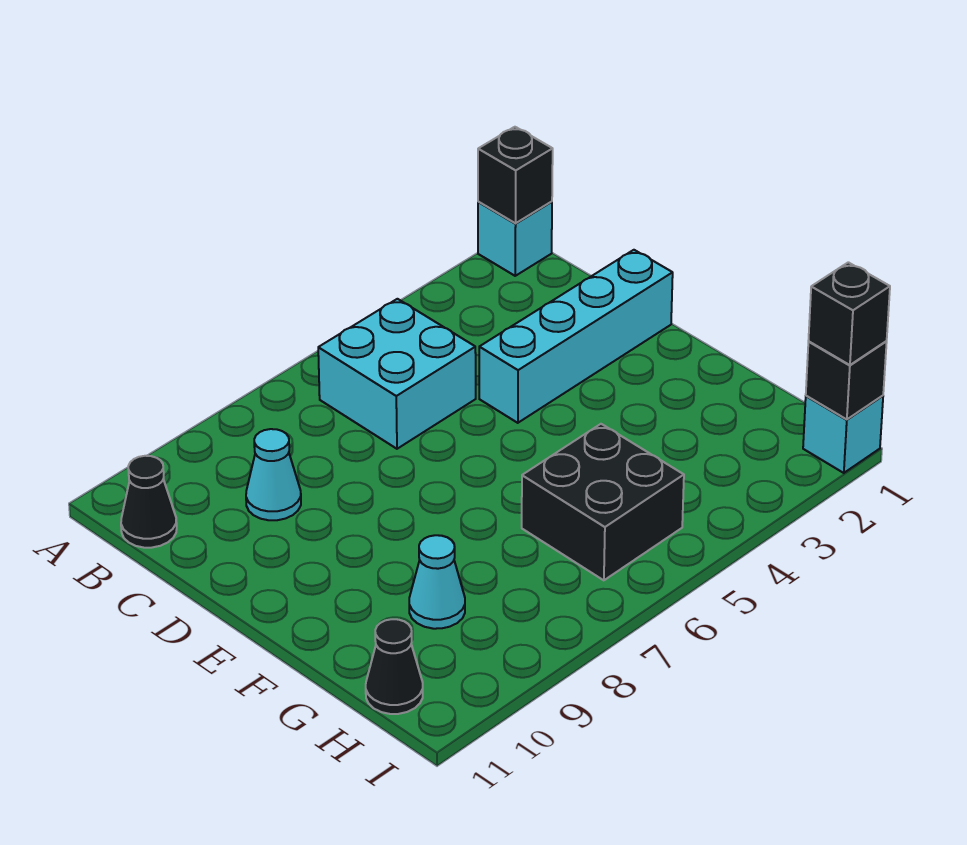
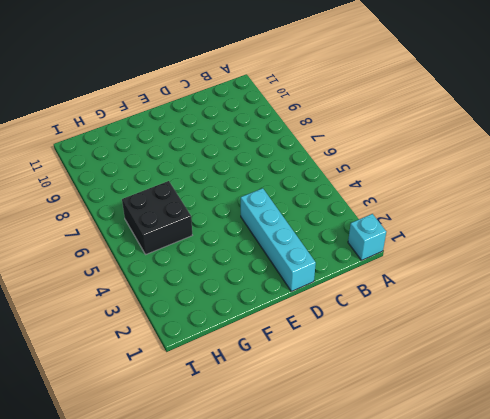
none -> cyan 2x2 brick [318,299,476,449]
none -> black 1x1 cone [121,456,177,548]
none -> cyan 1x1 cone [246,429,301,520]

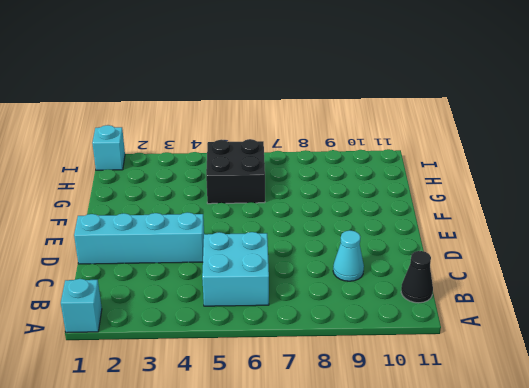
none -> cyan 1x1 cone [409,535,465,629]
none -> black 1x1 cone [366,619,423,714]
none -> black 1x1 brick [478,127,553,223]

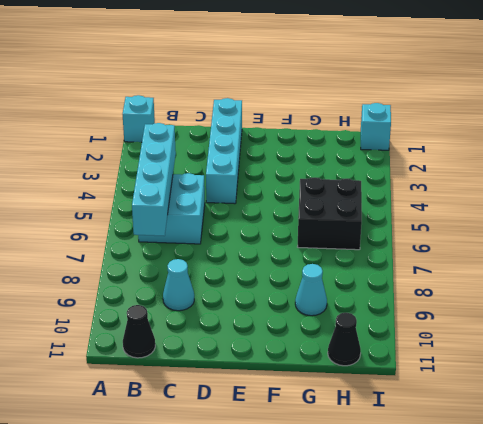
cyan 1x4 brick [132,123,176,236] -> none
none -> black 1x1 brick [478,127,553,223]
none -> black 1x1 brick [806,342,887,419]
none -> black 1x1 brick [808,262,890,365]

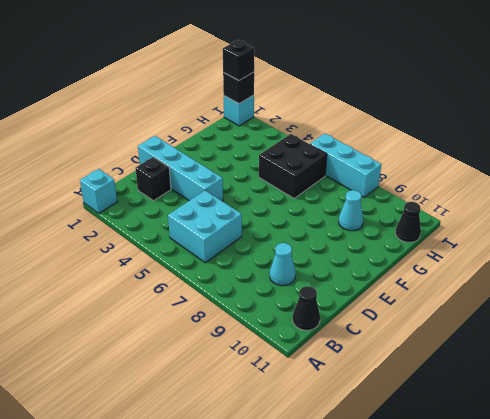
black 1x1 brick [135,157,171,201] -> black 1x1 brick moved to [478,127,553,223]
cyan 1x3 brick [310,133,381,197] -> none

